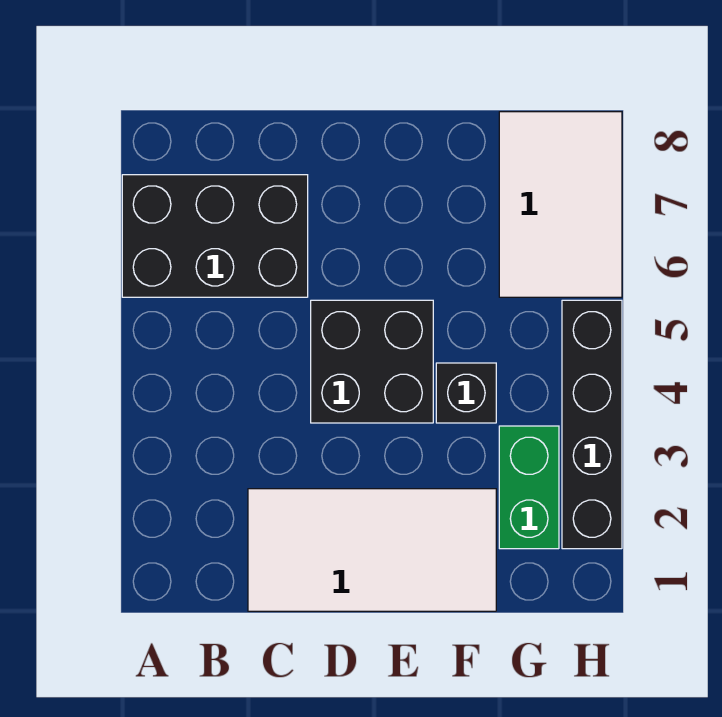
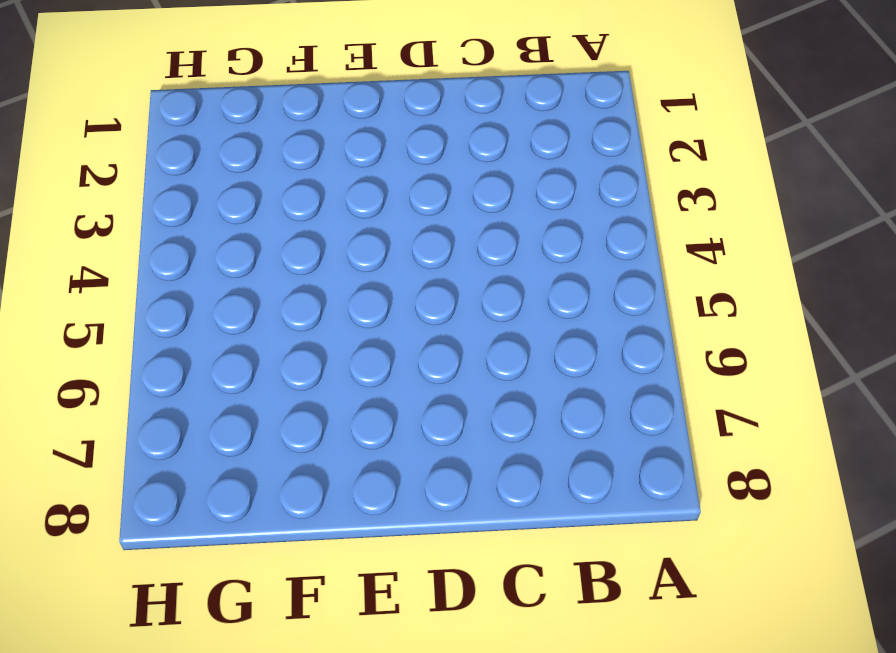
none -> black 2x3 brick [122,175,308,297]
none -> white 2x4 tile [248,489,496,611]

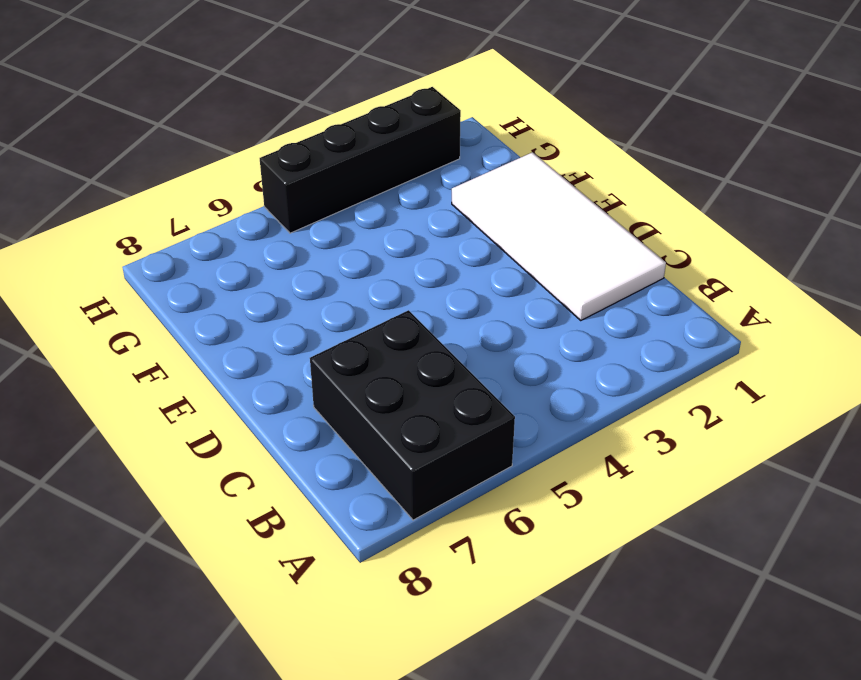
none -> black 2x2 brick [311,300,433,423]
none -> black 1x1 brick [436,363,496,423]

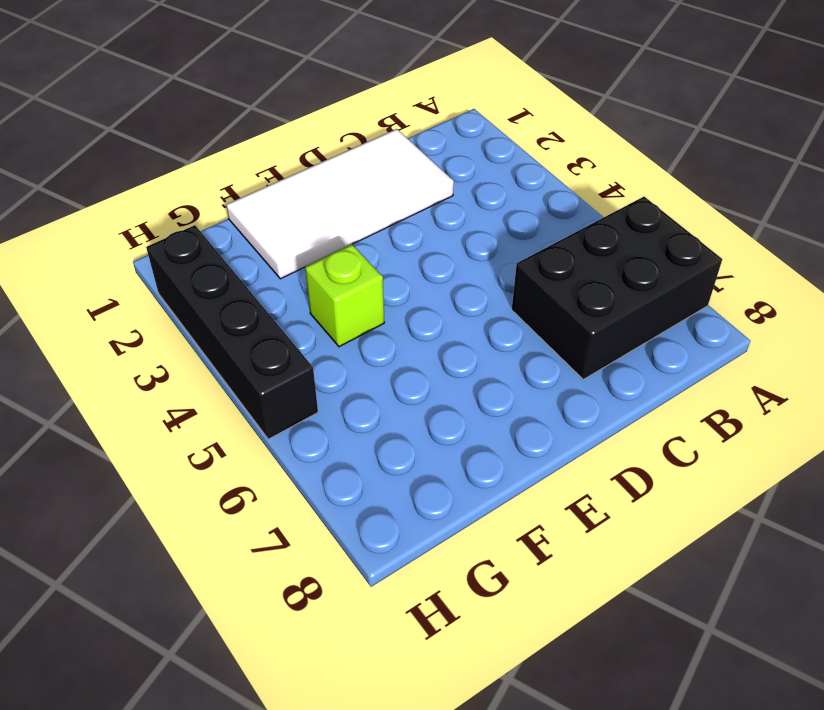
lime 1x1 brick [305,245,384,347] -> black 1x1 brick [436,363,496,423]
none -> black 2x2 brick [311,300,433,423]
none -> green 1x2 brick [499,426,559,549]

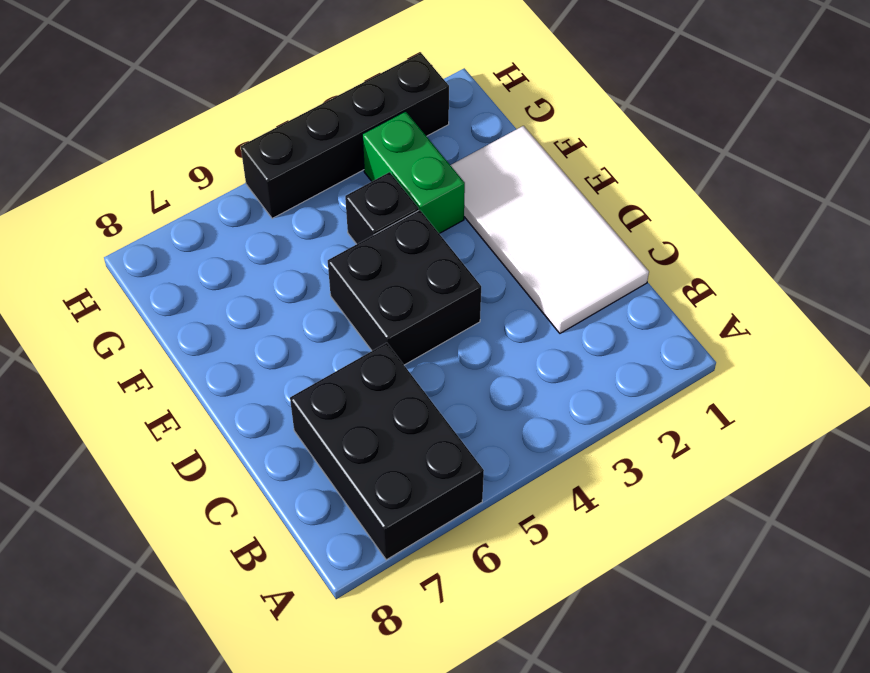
green 1x2 brick [362,111,465,234] -> green 1x2 brick turned to [499,426,559,549]
none -> white 2x3 tile [499,112,622,297]

